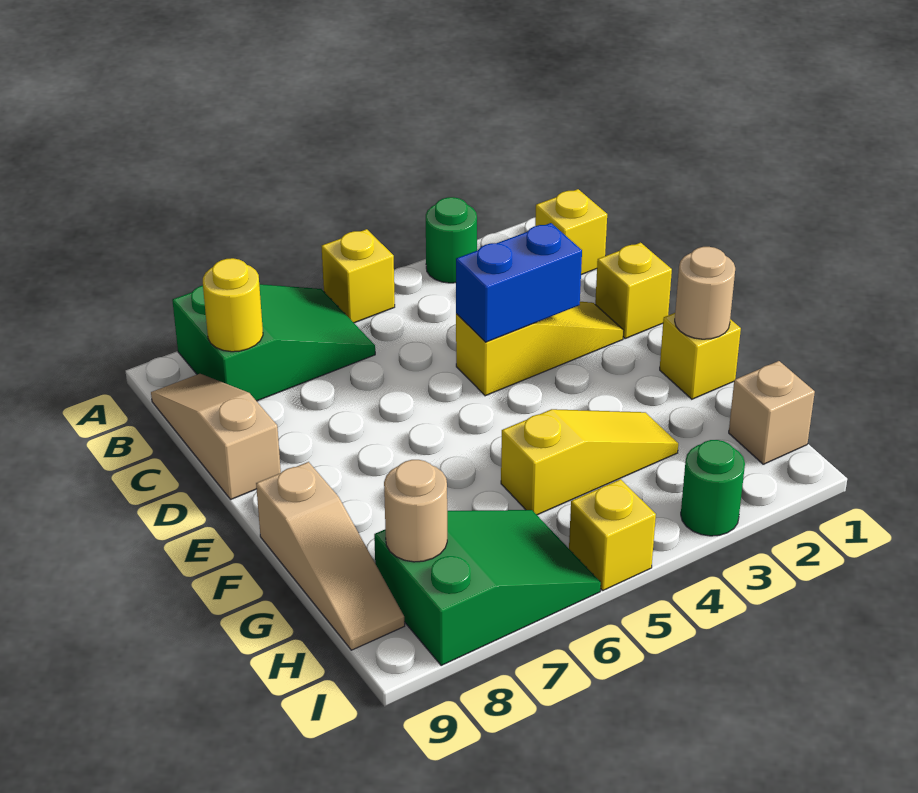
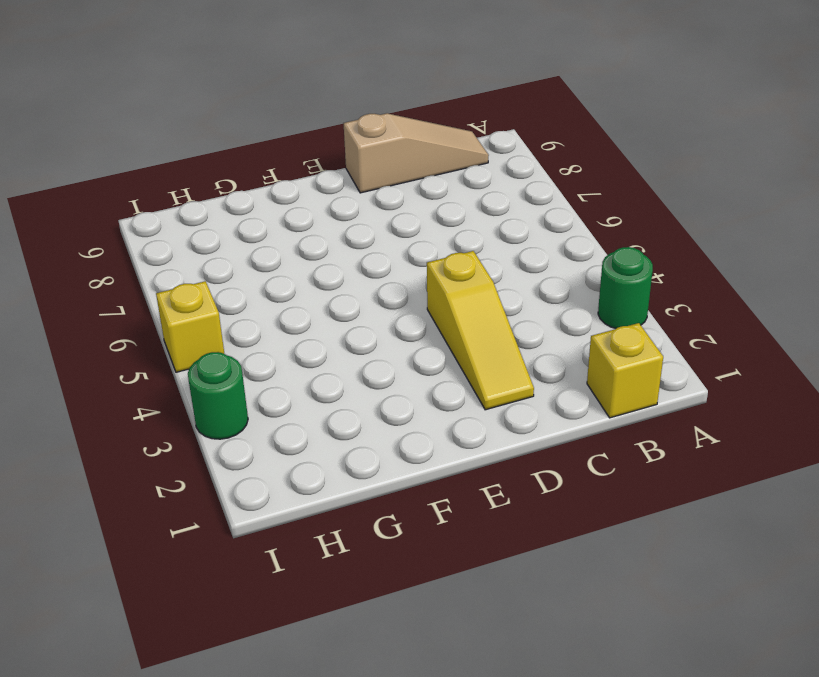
none -> yellow 1x1 brick [321,229,395,323]
none -> green 2x3 slope [172,284,375,401]
none -> yellow 1x1 brick [595,243,672,339]

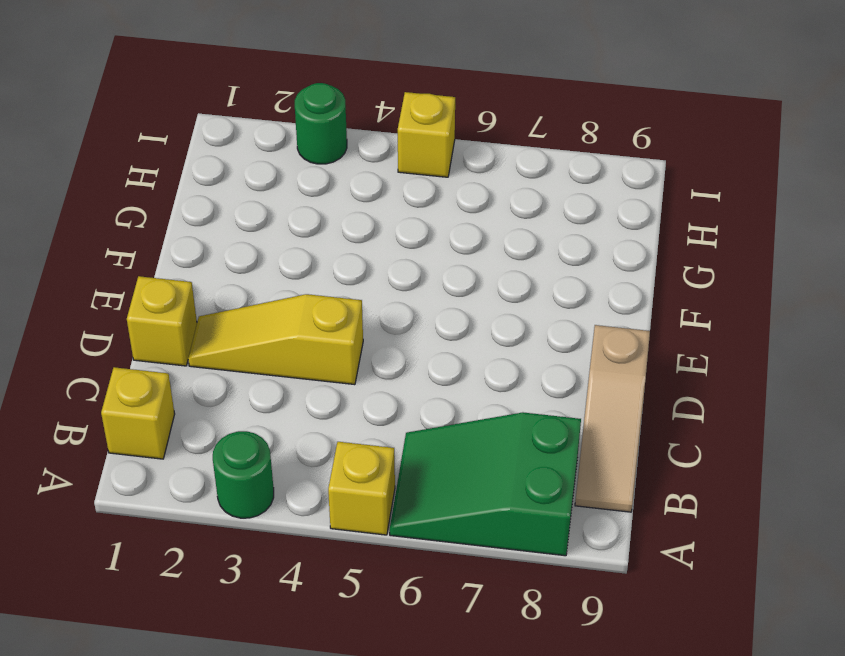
none -> yellow 1x1 brick [660,313,741,399]
none -> tan 1x3 slope [256,462,405,650]
none -> yellow 1x3 slope [501,409,678,515]

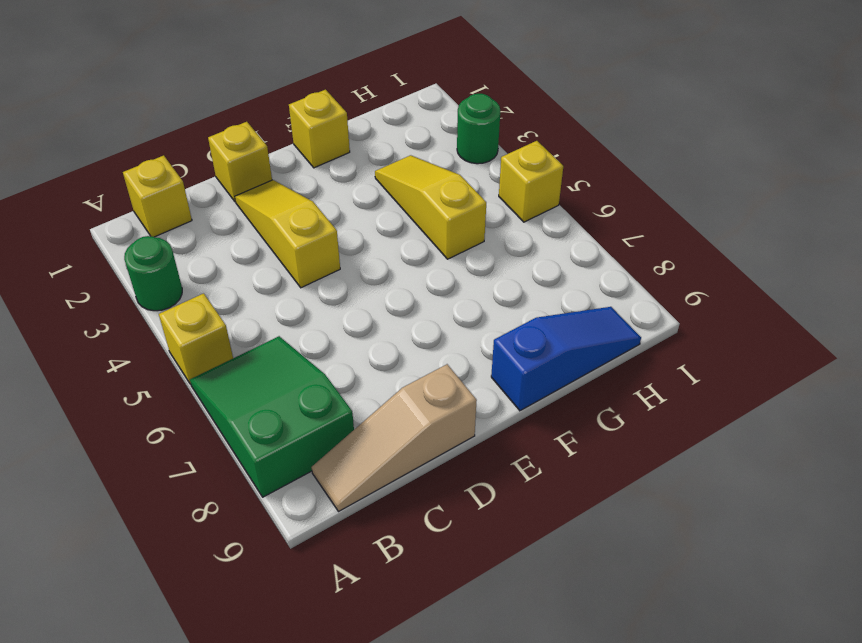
blue 1x3 slope [491,307,641,411] -> tan 1x3 slope [256,462,405,650]
none -> tan 1x1 brick [729,361,815,464]
none -> green 2x3 slope [374,510,601,666]
none -> yellow 1x1 round brick [203,258,263,352]

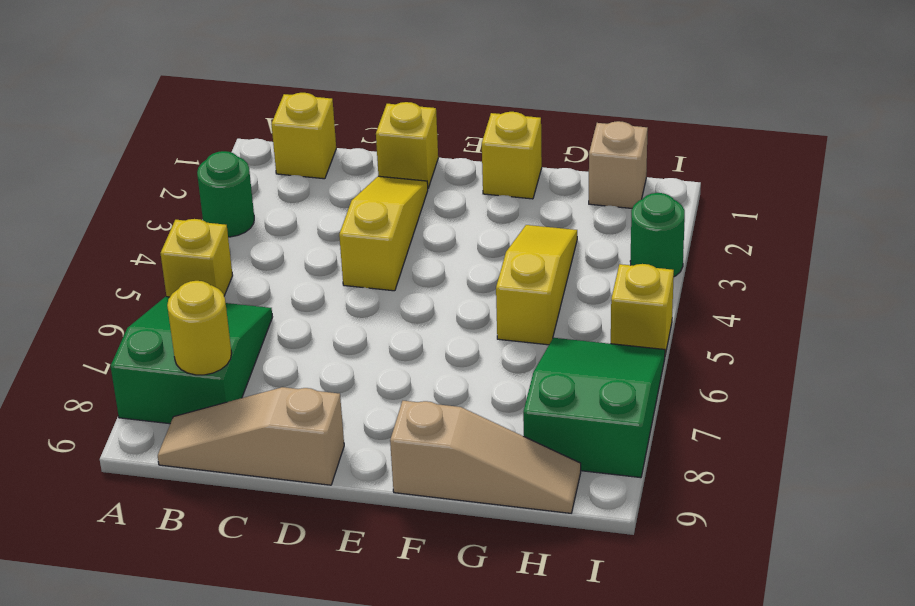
none -> blue 1x2 brick [456,223,582,342]
none -> tan 1x1 round brick [675,247,735,339]
none -> tan 1x1 round brick [384,460,447,562]

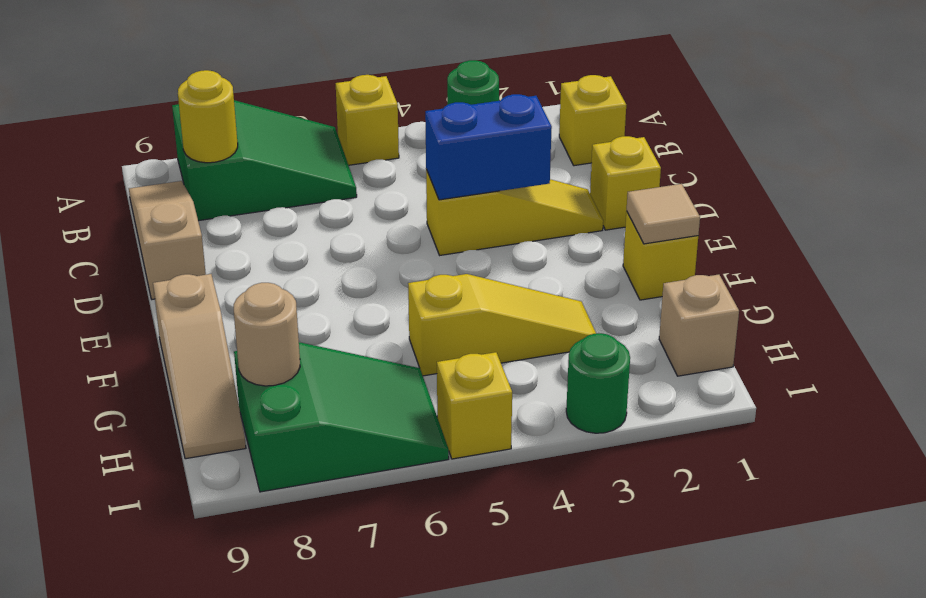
tan 1x1 tile [627,184,700,244] -> tan 1x1 round brick [675,247,735,339]

